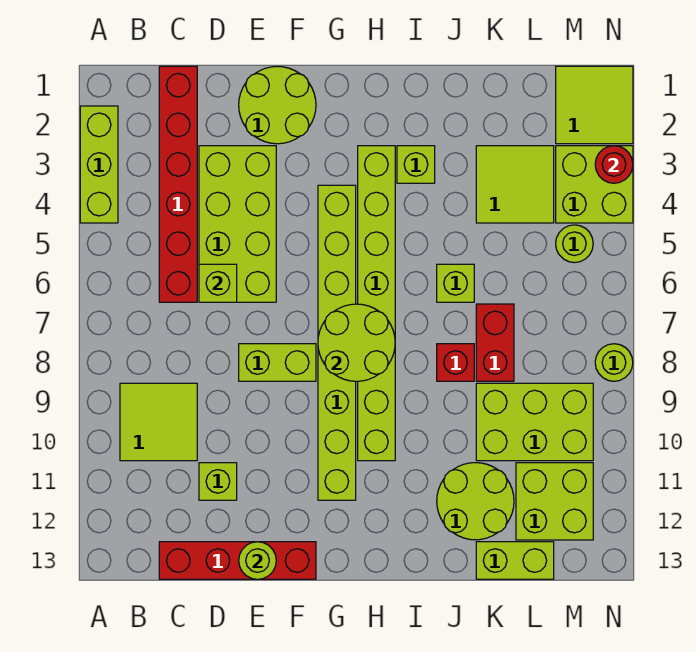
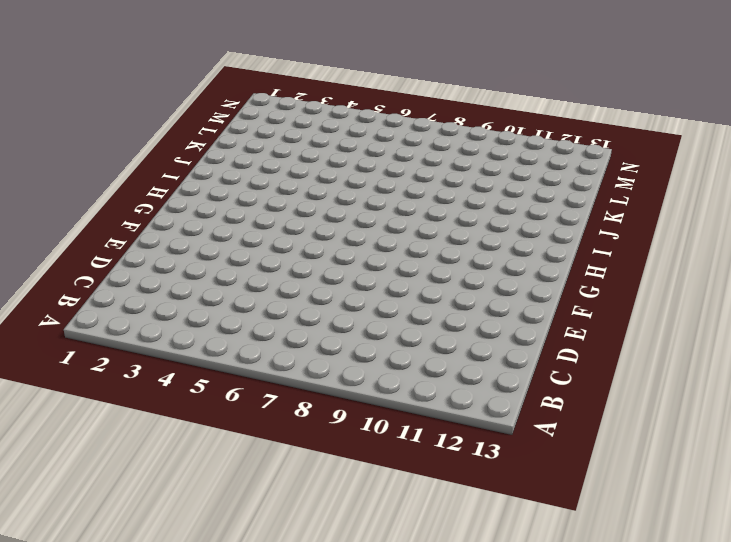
none -> lime 1x3 brick [80,106,118,223]
none -> lime 2x2 tile [120,383,197,461]
none -> red 1x6 brick [159,66,197,302]

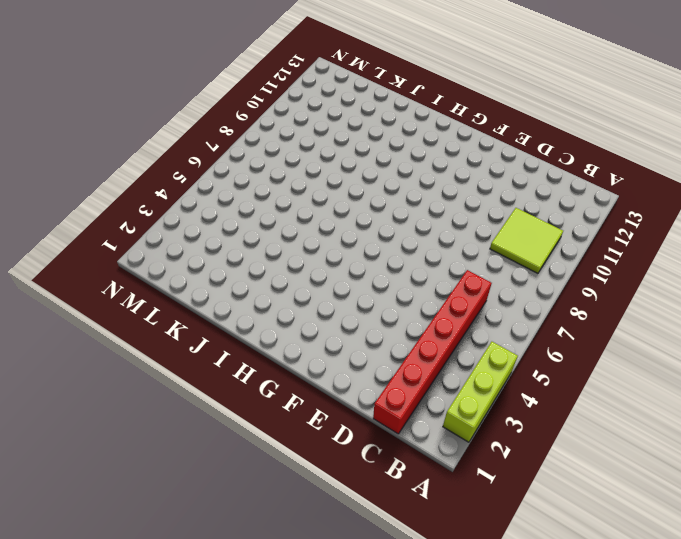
none -> red 1x4 brick [159,542,316,579]
none -> lime 2x4 brick [199,146,276,302]
none -> lime 1x1 brick [199,463,237,500]

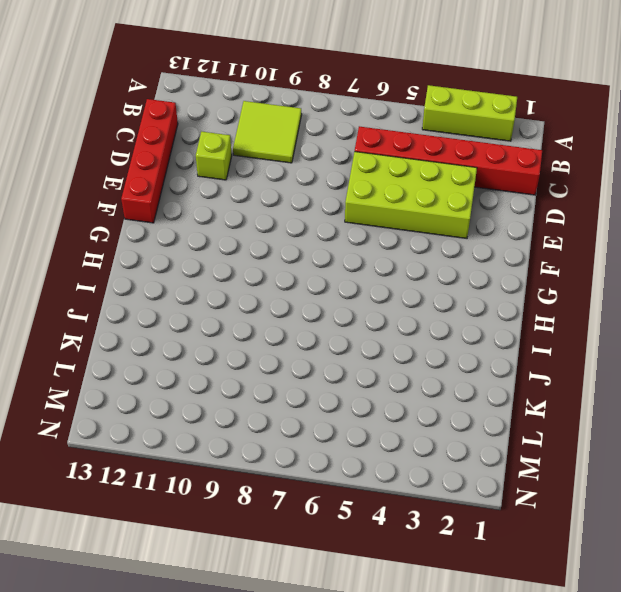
none -> lime 2x2 round brick [239,66,316,144]
none -> lime 1x2 brick [239,344,316,381]
none -> lime 1x8 brick [318,185,356,500]

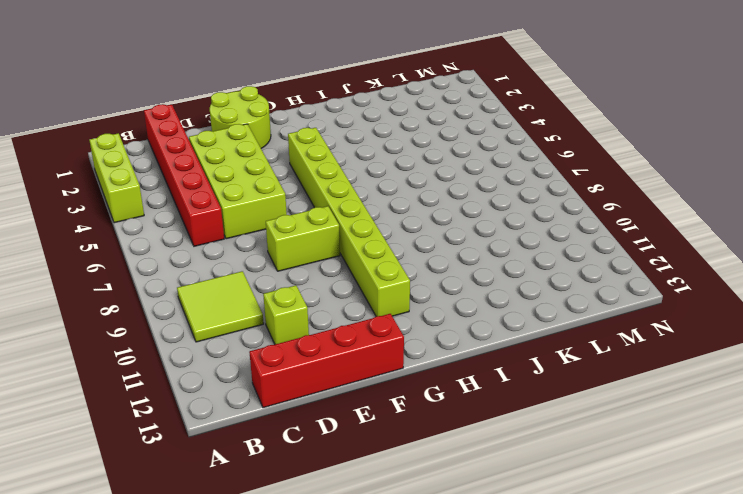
none -> lime 1x8 brick [358,146,395,461]
none -> lime 1x1 brick [397,146,435,183]
none -> lime 1x1 brick [437,264,474,302]

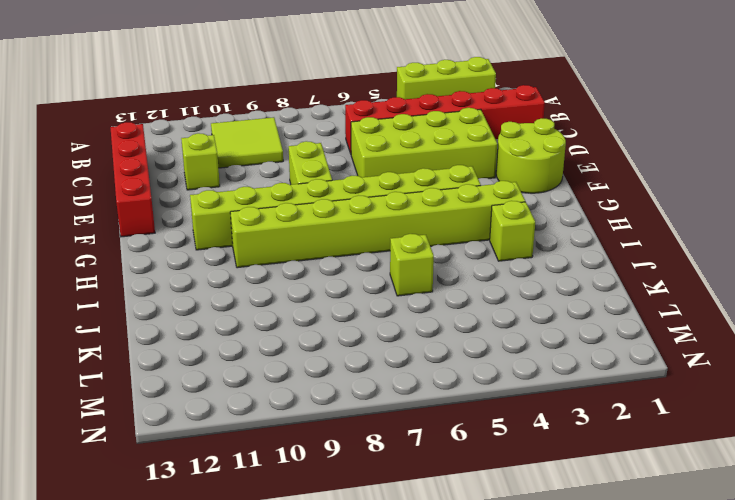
none -> red 1x1 brick [437,344,474,381]
none -> lime 2x2 round brick [437,463,514,540]
none -> lime 2x2 tile [476,146,554,223]

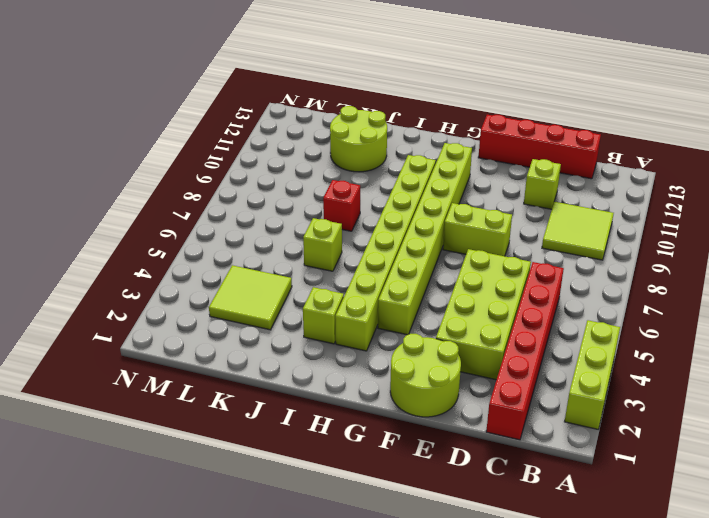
none -> red 1x2 brick [476,304,514,381]
none -> lime 2x3 brick [476,383,593,461]
none -> lime 1x2 brick [476,542,554,579]

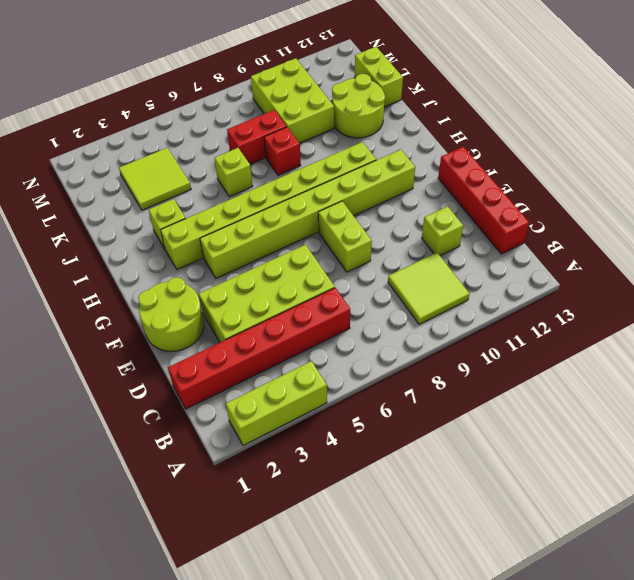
none -> lime 2x2 brick [516,463,593,540]
none -> lime 2x2 tile [556,66,633,144]
none -> lime 2x2 brick [556,146,633,223]

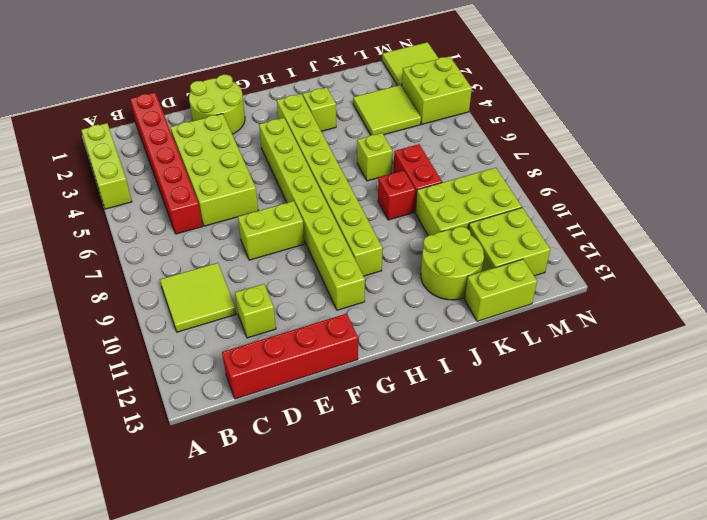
none -> lime 1x1 round brick [556,225,593,263]
none -> lime 1x1 round brick [595,344,633,381]
none -> lime 1x1 brick [199,264,237,302]

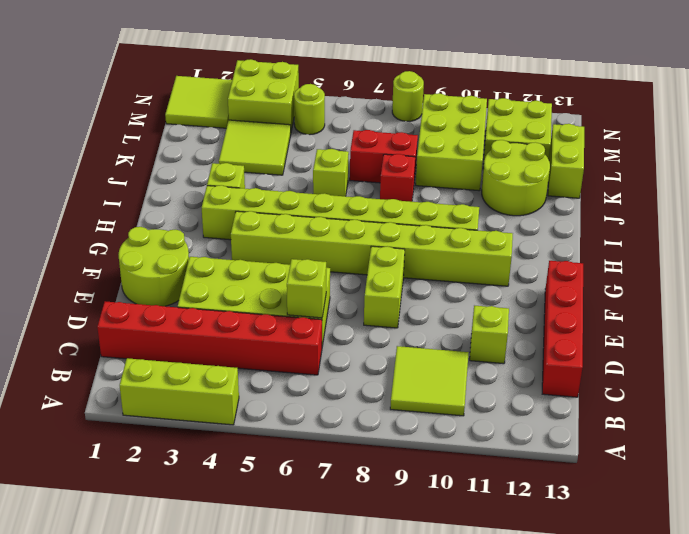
none -> lime 1x1 round brick [239,542,276,579]
none -> lime 2x2 round brick [318,304,395,381]
none -> red 1x1 round brick [595,146,633,183]

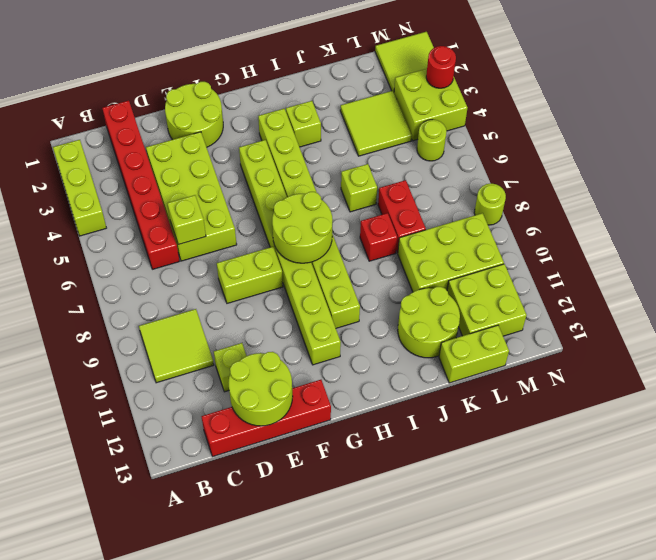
lime 2x2 round brick [228,352,293,426] -> lime 1x1 round brick [239,542,276,579]

